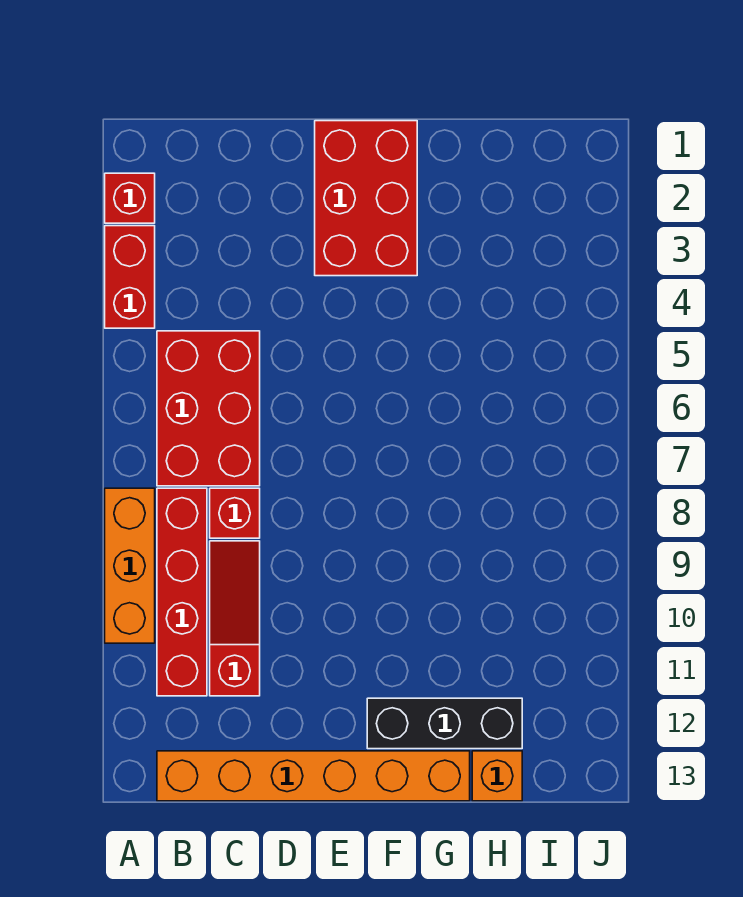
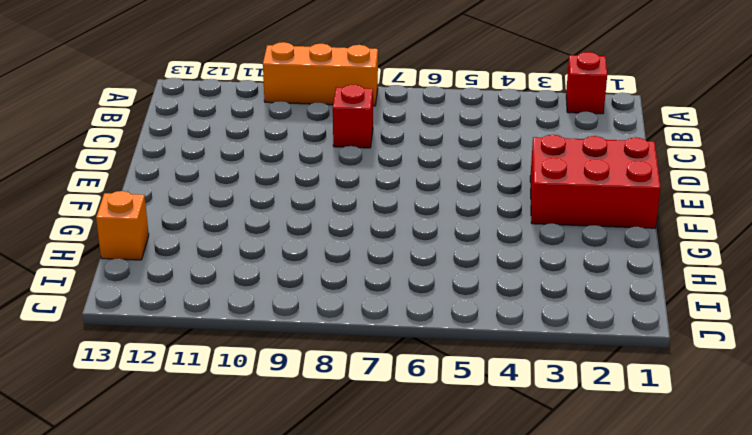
none -> red 1x2 brick [105,226,155,328]
none -> red 2x3 brick [157,331,260,486]

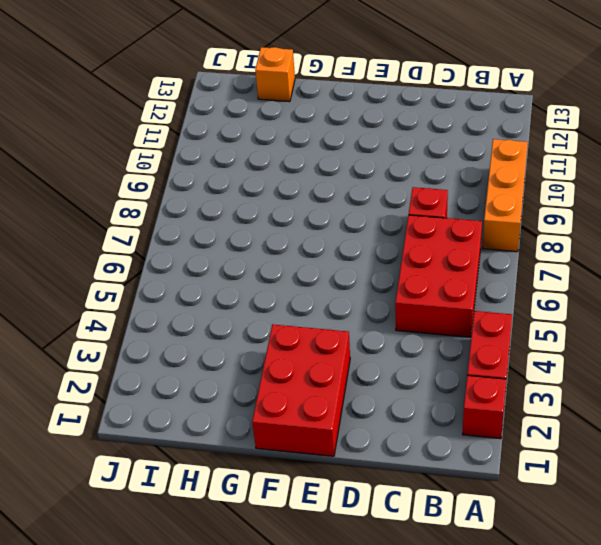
none -> red 1x4 brick [157,488,207,696]
none -> orange 1x6 brick [157,751,470,801]

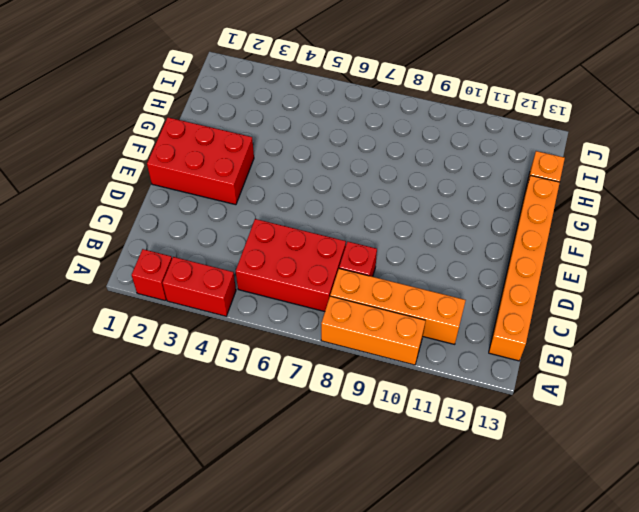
orange 1x4 brick [330,269,466,344] -> red 1x4 brick [157,488,207,696]
none -> red 1x3 slope [210,541,260,696]
none -> black 1x3 brick [367,698,522,749]

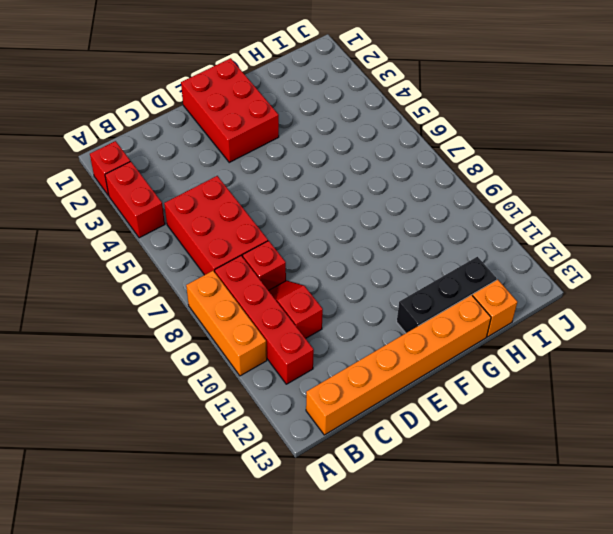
red 1x2 slope [269,281,323,339] -> red 1x3 slope [210,541,260,696]

